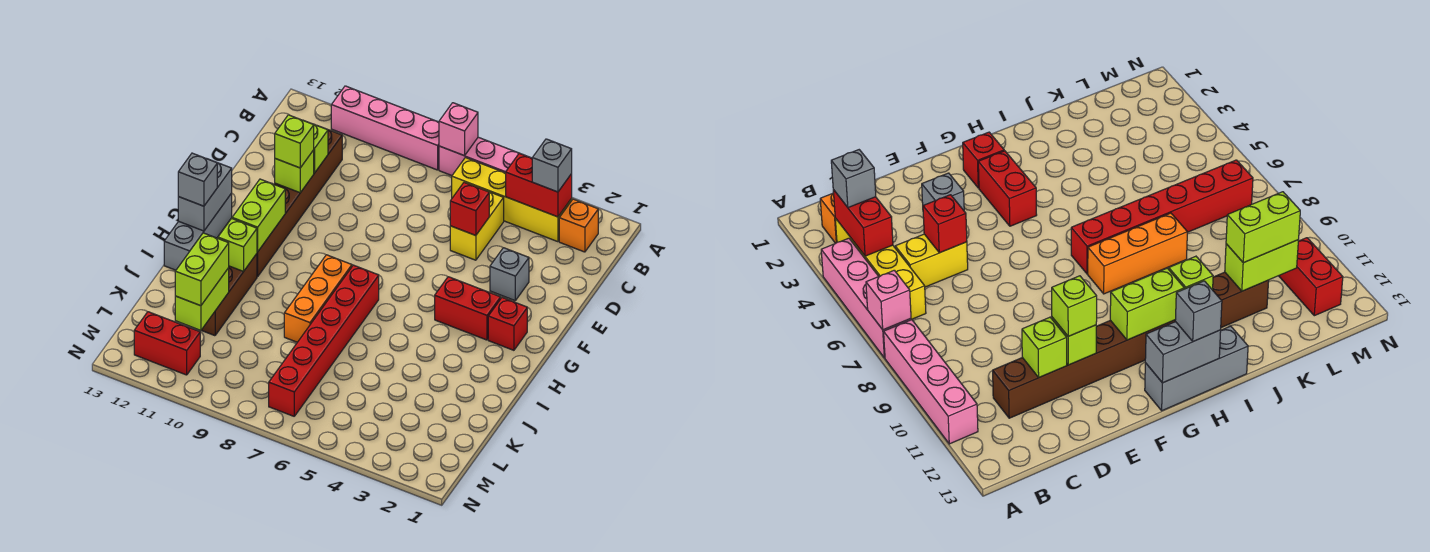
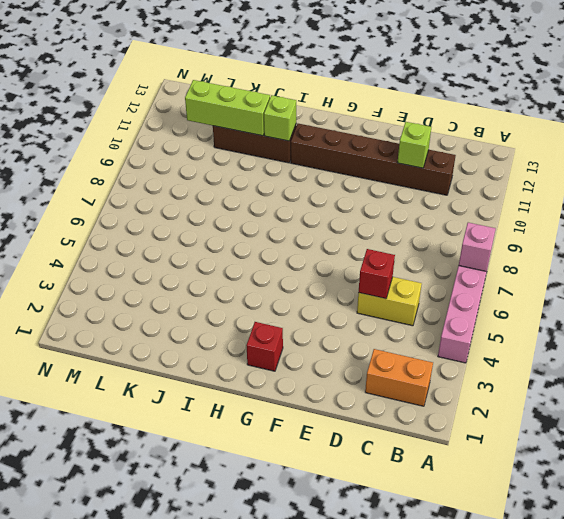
orange 1x2 brick [365,349,433,406] -> orange 1x1 brick [559,199,598,252]
lime 1x3 brick [185,80,270,136] -> lime 1x2 brick [175,268,229,330]
none -> pink 1x4 brick [331,86,439,170]
none -> yellow 1x4 brick [452,158,572,242]
none -> grey 1x1 brick [490,248,529,300]

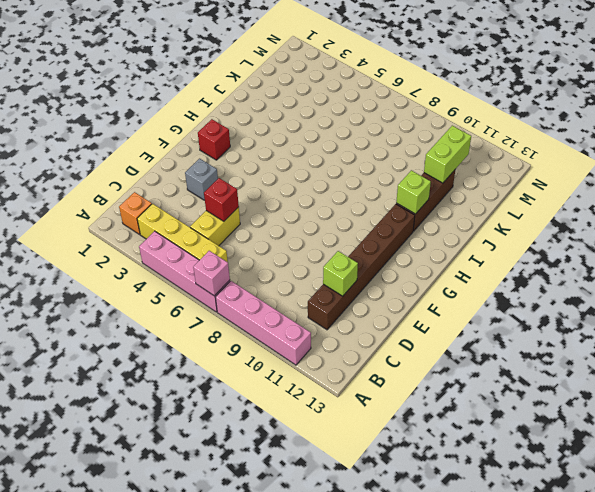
none -> red 1x2 brick [435,277,501,340]
none -> grey 1x3 brick [164,193,232,270]
none -> red 1x6 brick [269,265,379,416]

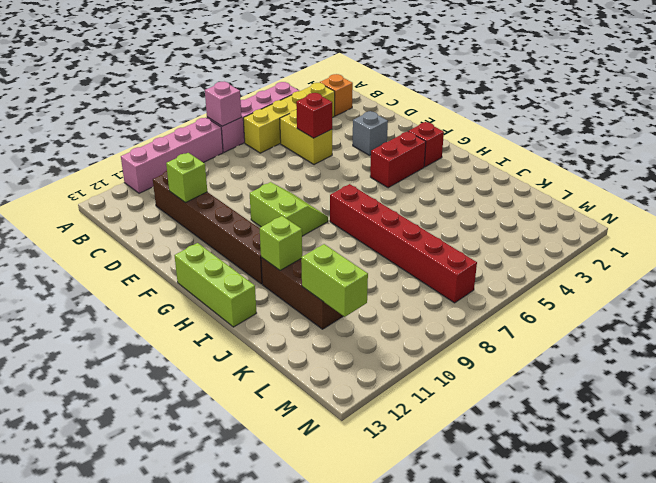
lime 2x2 slope [250,182,328,236] -> none
lime 1x3 brick [174,243,256,327] -> grey 1x3 brick [164,193,232,270]
none -> orange 1x3 brick [284,255,352,342]
none -> red 1x2 brick [134,312,200,375]
none -> red 1x2 brick [506,153,572,217]

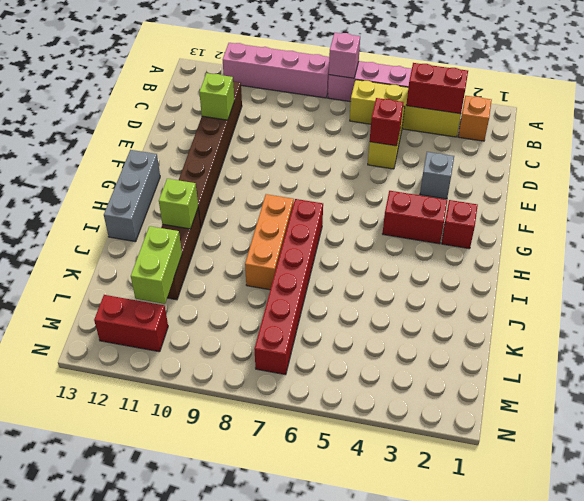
none -> lime 1x1 brick [275,150,314,193]
none -> lime 1x2 brick [232,179,285,252]
none -> grey 1x2 brick [178,163,232,231]

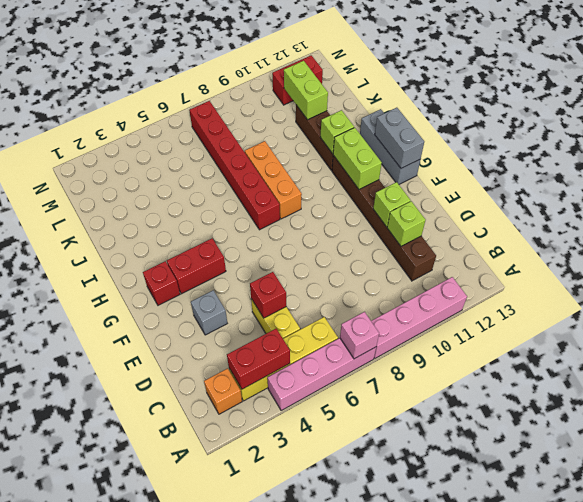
none -> grey 1x1 brick [532,139,572,192]
none -> lime 1x1 brick [275,115,314,168]
none -> grey 1x1 brick [178,153,217,206]

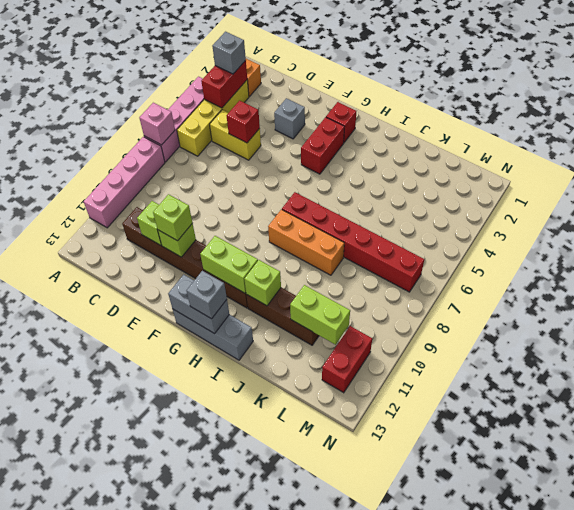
none -> lime 1x2 brick [175,233,229,306]

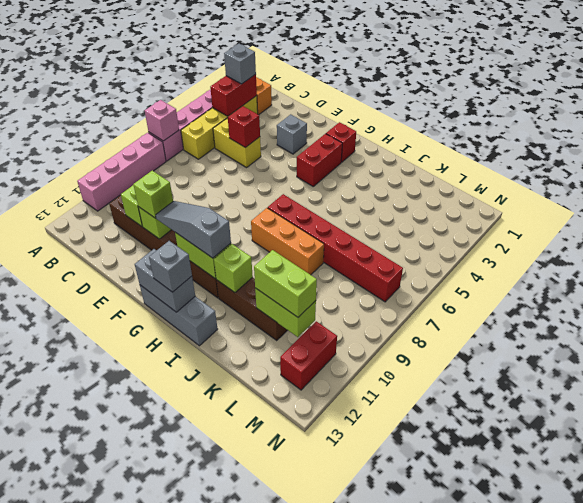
grey 1x3 slope [156,201,231,258] -> none

